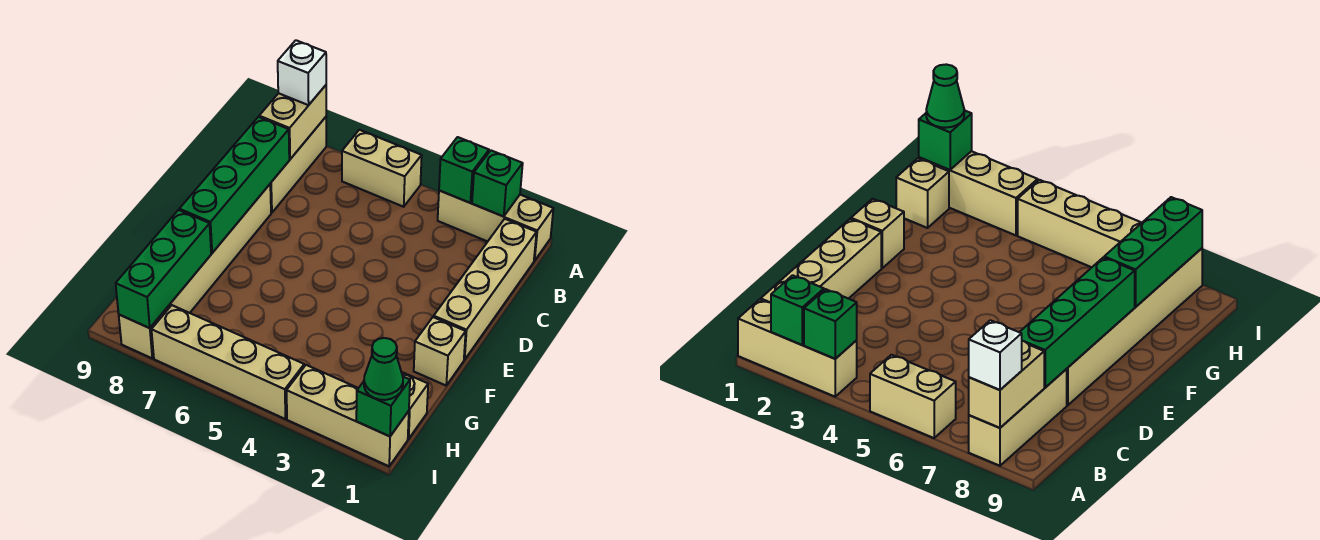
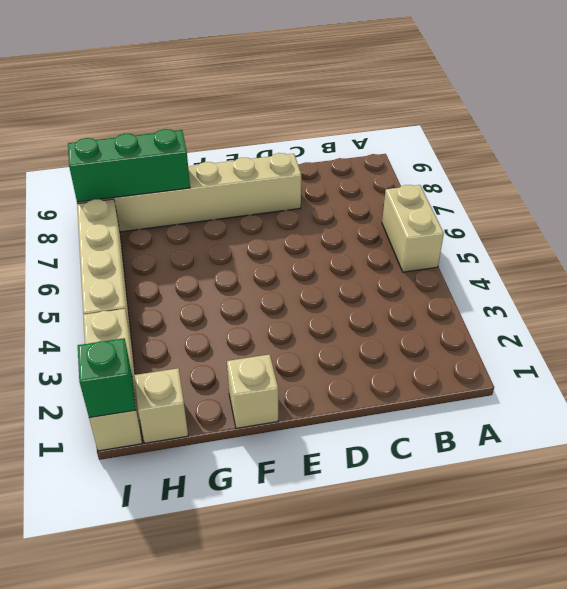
none -> tan 1x3 brick [438,190,553,261]
none -> tan 1x3 brick [270,117,326,213]
none -> tan 1x4 brick [434,219,537,360]

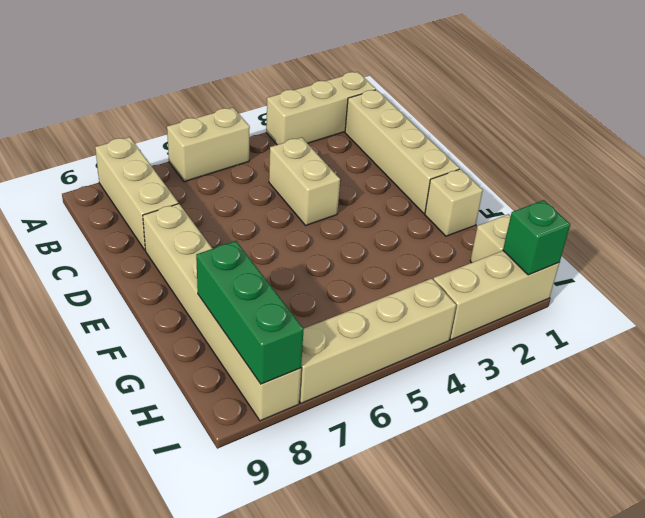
tan 1x2 brick [269,137,340,225] -> tan 1x2 brick moved to [259,85,326,159]
none -> green 1x1 brick [472,151,523,216]
none -> green 1x1 brick [439,137,489,203]
none -> green 1x4 brick [179,117,289,253]

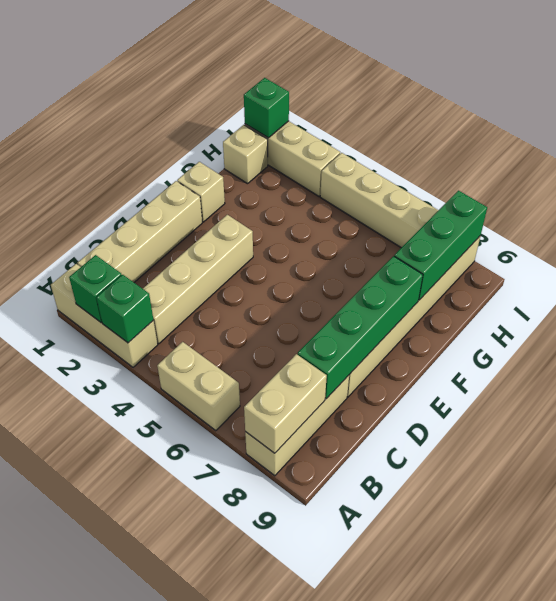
tan 1x4 brick [143,215,253,344] -> none
none -> white 1x1 brick [278,40,326,105]
none -> green 1x1 cone [364,338,403,400]

